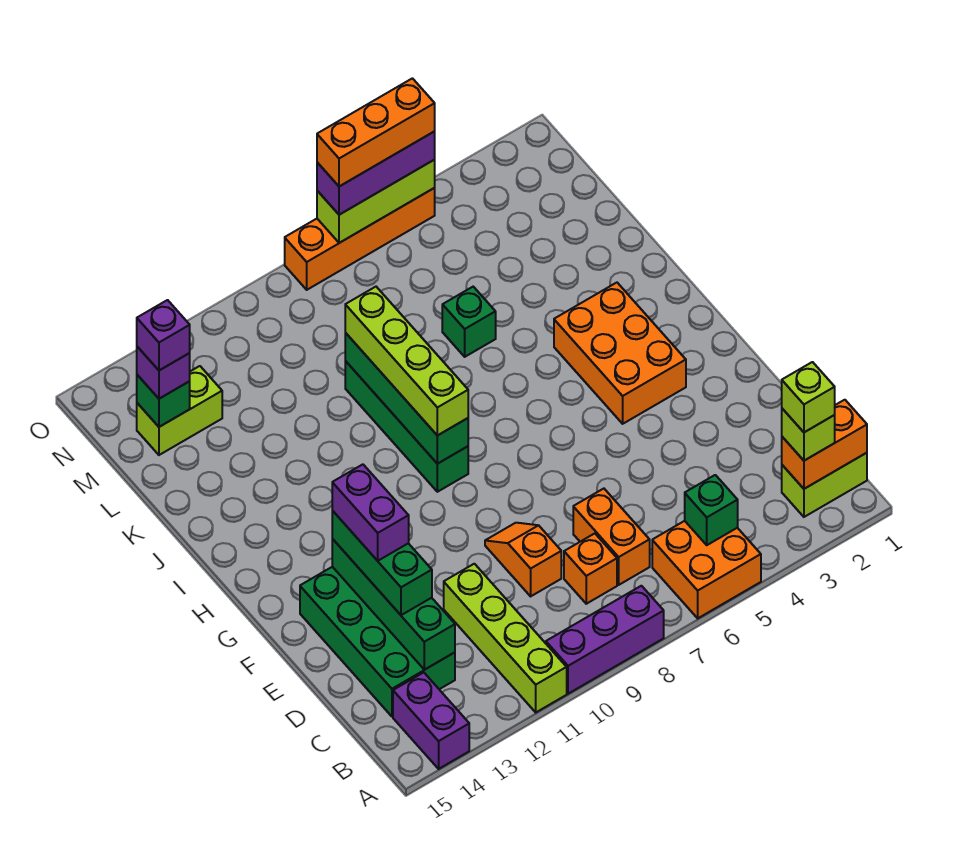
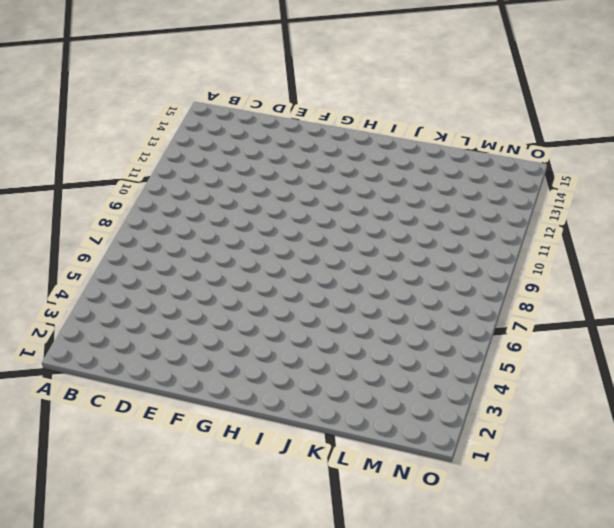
none -> orange 2x2 brick [652,521,761,618]
none -> purple 1x3 brick [546,586,664,694]
none -> lime 1x4 brick [444,564,567,712]

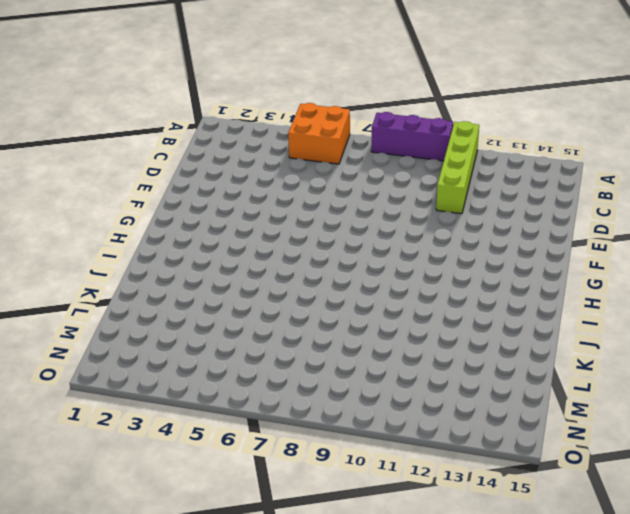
none -> purple 1x2 brick [393,673,469,769]
none -> lime 1x2 brick [782,453,867,517]
none -> orange 1x2 brick [573,489,650,585]

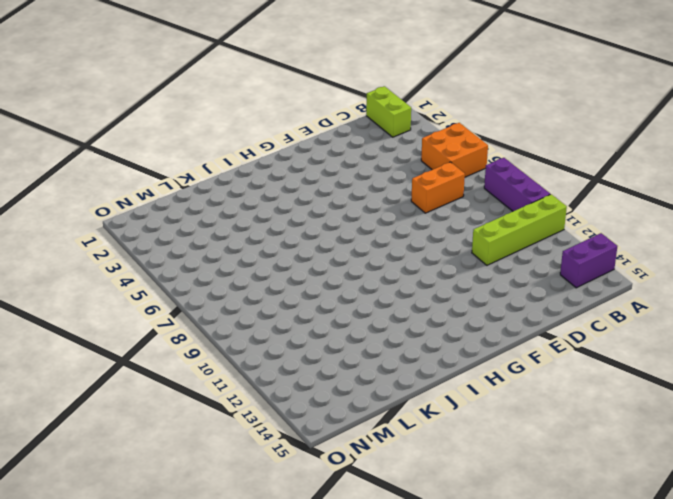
none -> orange 1x1 brick [564,534,617,604]
none -> green 2x4 brick [300,567,455,717]
none -> orange 1x2 slope [485,523,561,596]

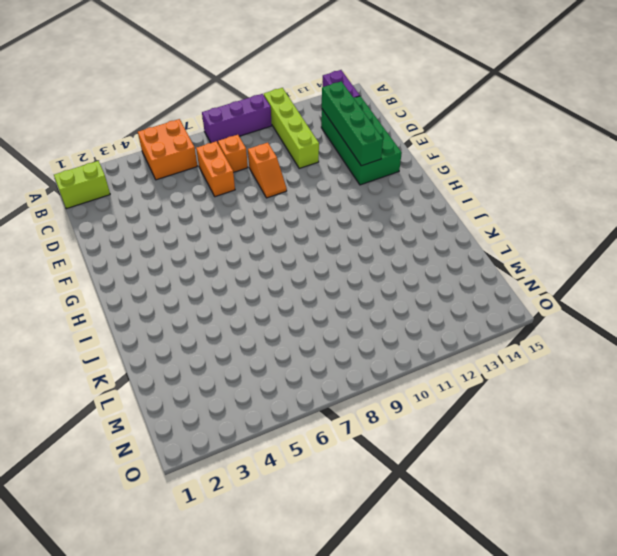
none -> orange 2x3 brick [554,283,686,424]
none -> green 1x4 brick [345,361,468,492]
none -> green 1x1 brick [442,287,496,357]

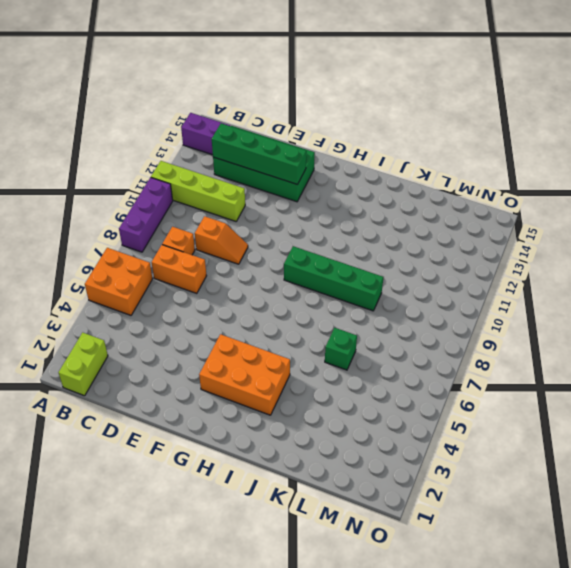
none -> lime 1x2 brick [137,366,222,455]
none -> orange 1x4 brick [285,188,435,290]
none -> orange 1x2 brick [782,400,867,489]

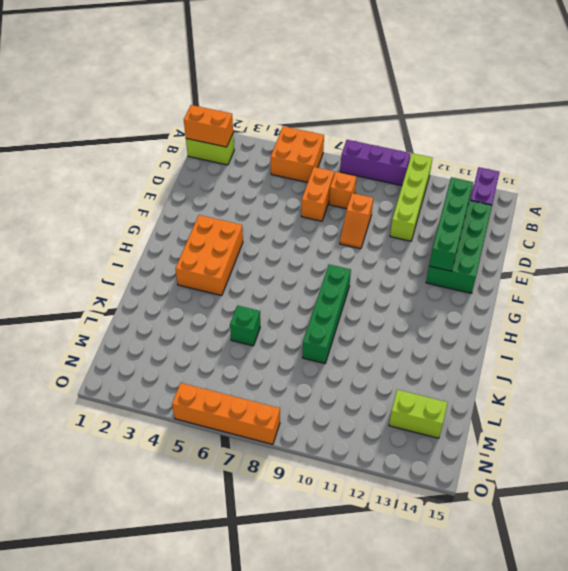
none -> green 1x1 brick [685,475,738,545]
none -> green 1x4 brick [345,333,468,464]
none -> green 1x1 brick [137,375,190,427]

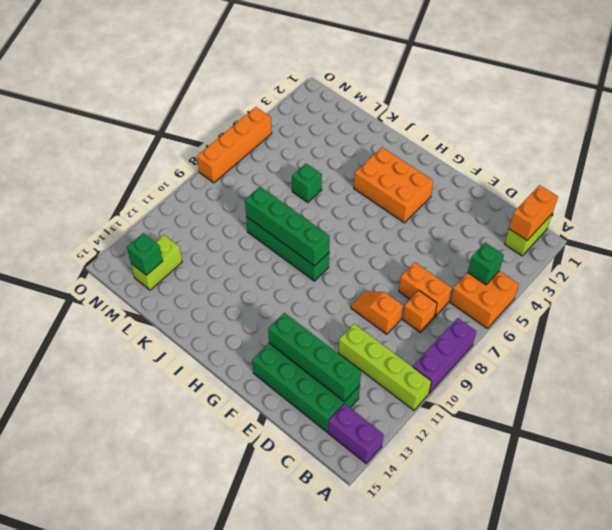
none -> lime 1x3 brick [317,160,435,243]
none -> lime 1x1 brick [782,409,835,461]
none -> green 1x3 brick [332,511,432,615]

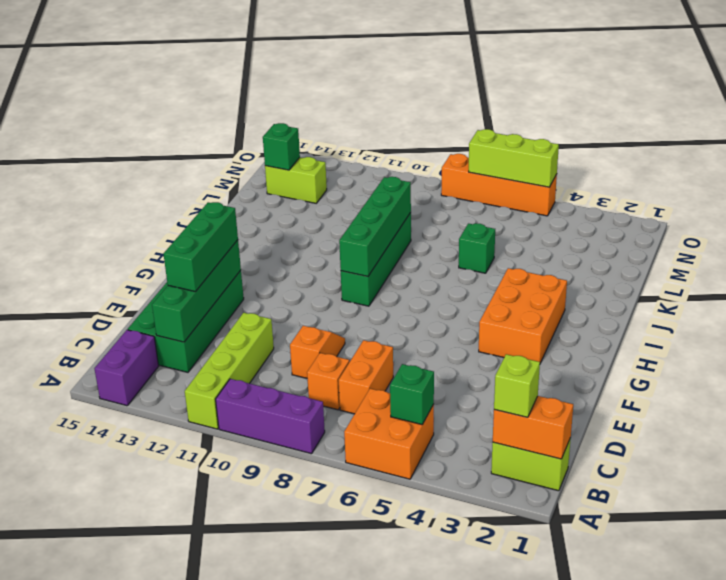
none -> lime 1x4 brick [345,287,468,436]
none -> purple 1x1 brick [137,347,190,399]
none -> purple 1x3 brick [317,131,435,215]

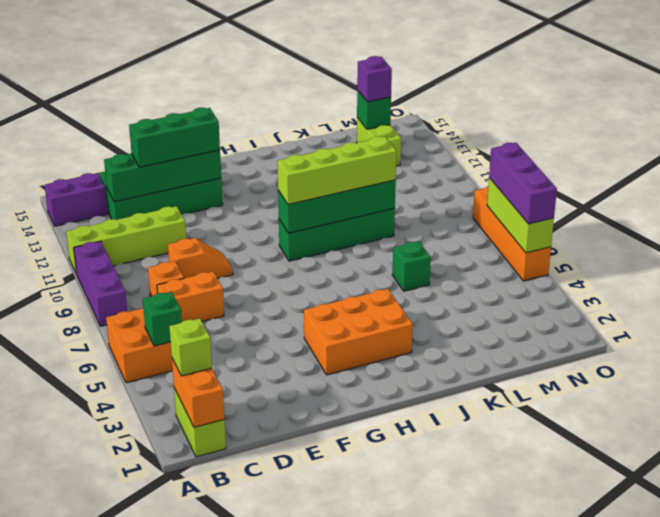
none -> lime 1x1 brick [782,362,835,432]
none -> purple 1x2 brick [332,464,409,561]
none -> purple 1x1 brick [137,300,190,370]

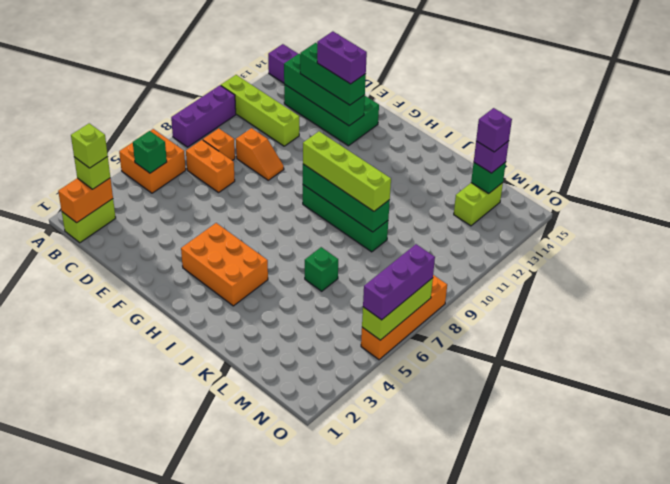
none -> orange 1x3 brick [317,78,435,187]

